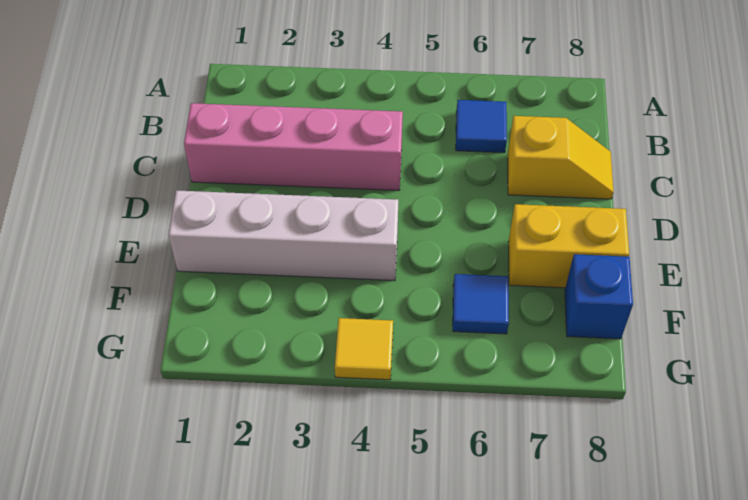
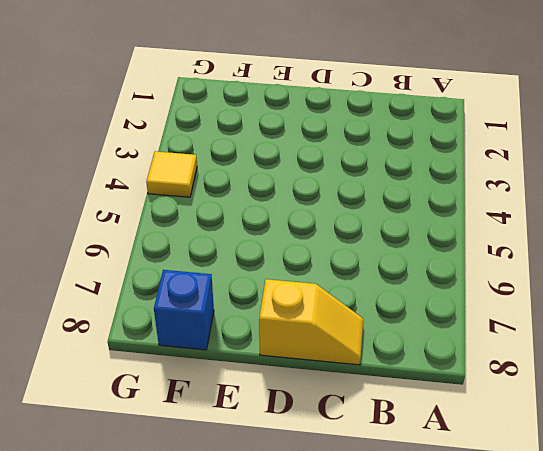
yellow 1x2 slope [259,279,363,365] -> yellow 1x2 slope turned to [508,116,614,199]
none -> blue 1x1 tile [456,100,507,153]
none -> pink 1x4 brick [184,103,403,190]

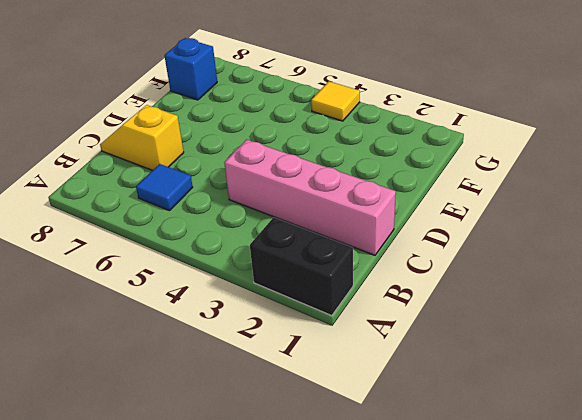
black 1x2 brick [250,217,353,315] -> none
none -> white 1x4 brick [169,190,398,281]
none -> yellow 1x2 brick [508,204,629,288]

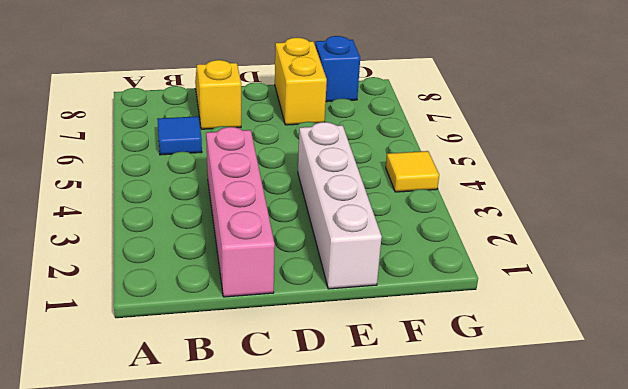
none -> blue 1x1 tile [453,274,509,334]

